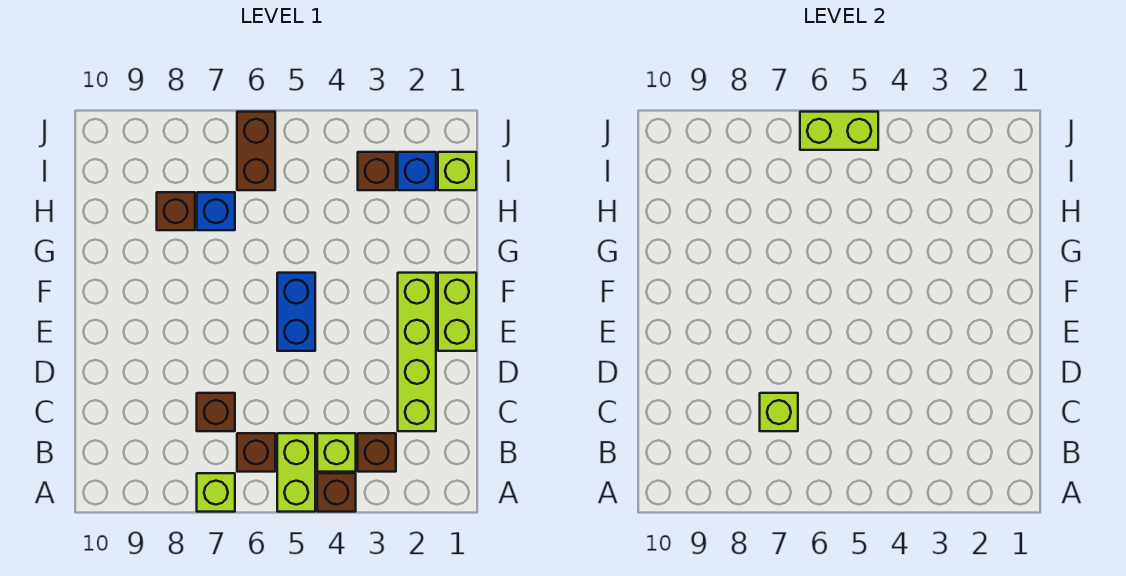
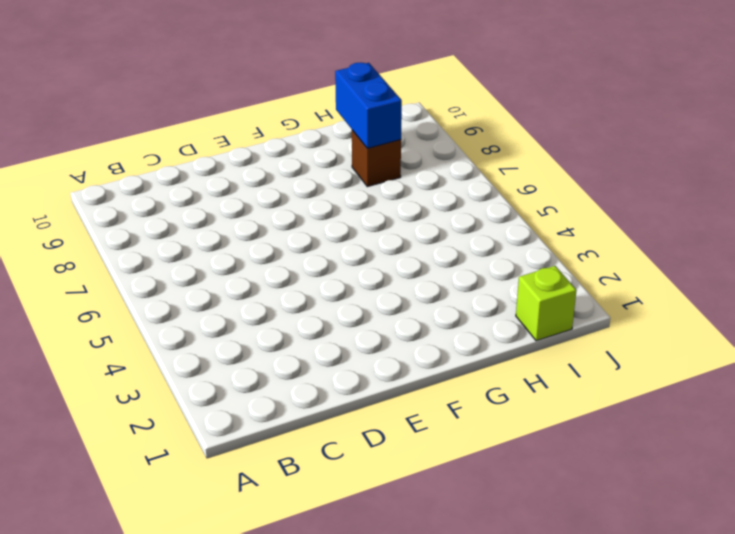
blue 1x2 brick [335,63,402,148] -> blue 1x2 brick turned to [277,273,315,351]
none -> brown 1x1 brick [317,473,356,512]
none -> lime 1x2 brick [277,433,315,512]
none -> lime 1x1 brick [197,473,235,512]

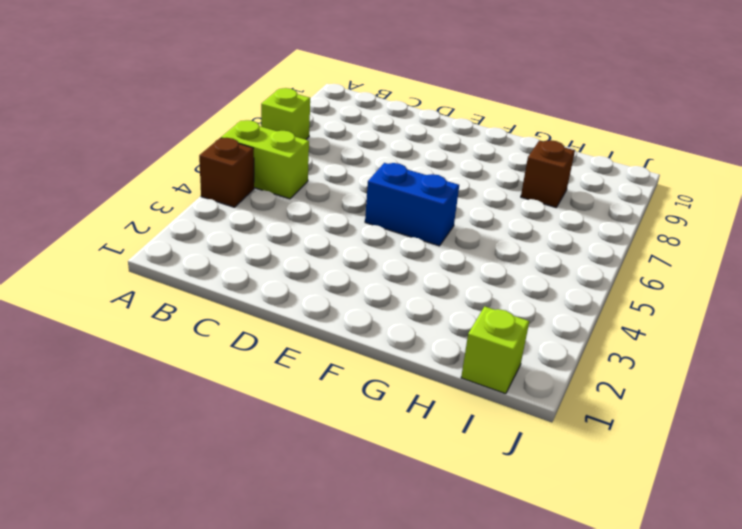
none -> brown 1x1 brick [358,433,396,472]
none -> lime 1x1 brick [317,433,356,472]
none -> brown 1x1 brick [237,433,275,472]

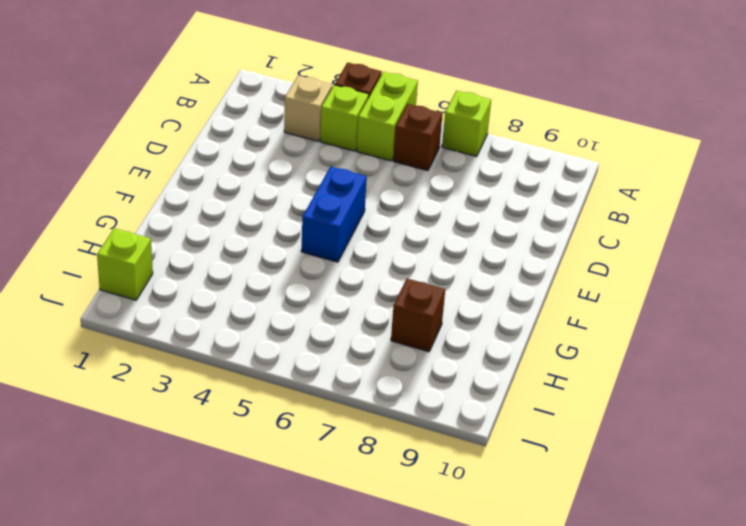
tan 1x1 brick [284,76,332,141] -> brown 1x1 brick [358,433,396,472]
none -> lime 1x4 brick [398,273,436,431]
none -> brown 1x1 brick [197,393,235,431]
none -> lime 1x2 brick [438,273,476,351]

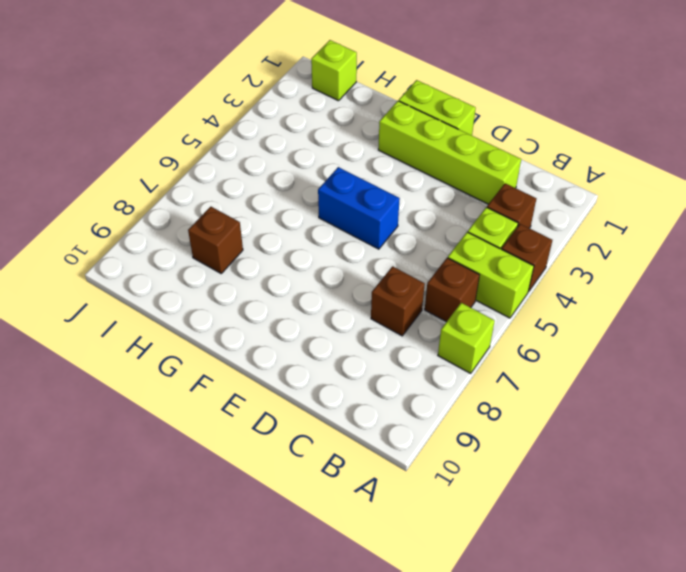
none -> blue 1x1 brick [197,192,235,230]
none -> blue 1x1 brick [398,152,436,190]
none -> brown 1x1 brick [358,152,396,190]

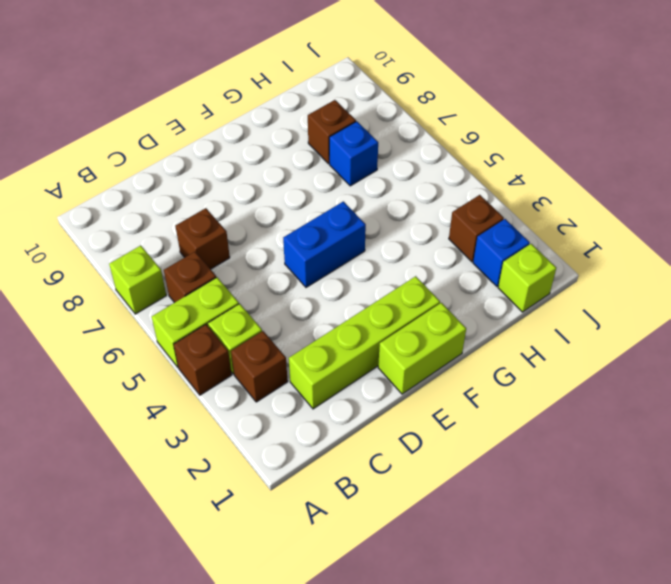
none -> brown 1x2 brick [237,112,275,190]
none -> lime 1x1 brick [760,393,798,431]
none -> lime 1x2 brick [800,112,878,150]

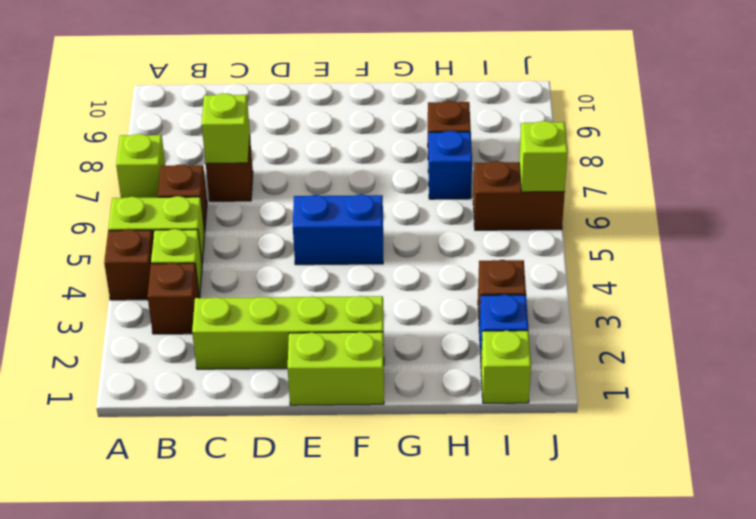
lime 1x1 brick [519,121,568,192] -> lime 1x2 brick [800,112,878,150]

